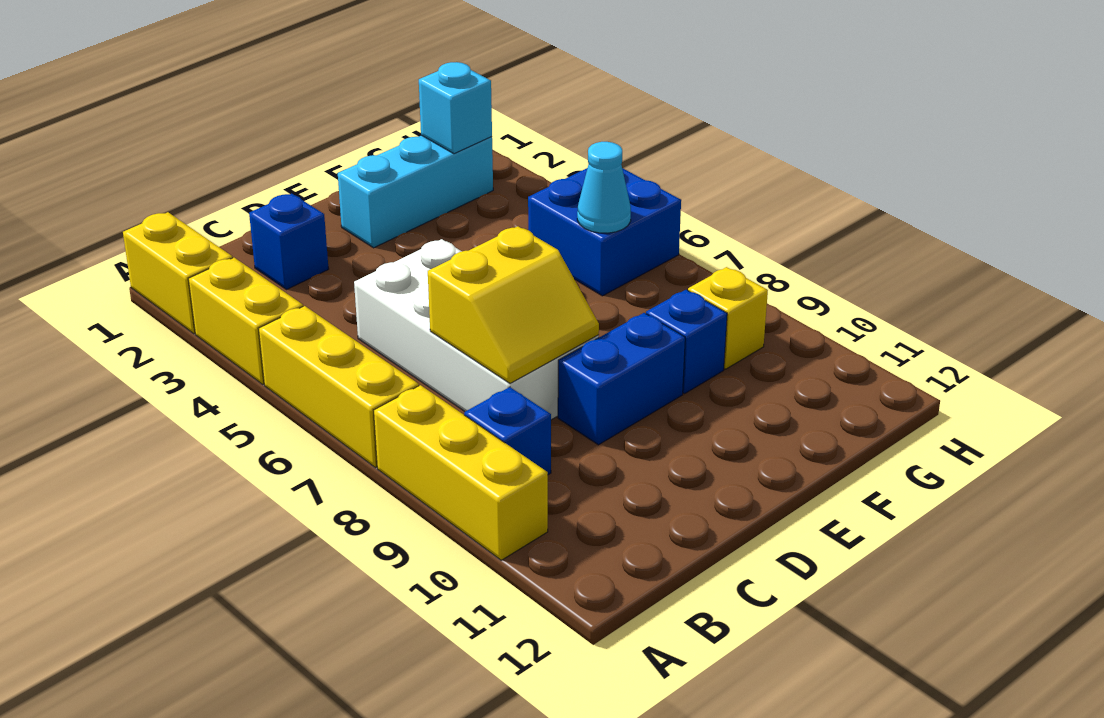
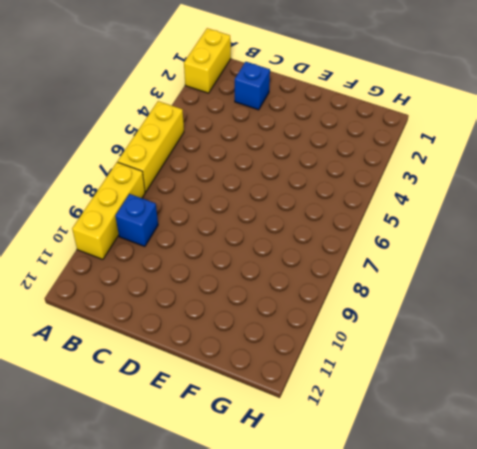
none -> yellow 1x2 brick [188,258,303,384]
none -> white 2x4 brick [354,239,599,420]
none -> blue 1x2 brick [558,313,685,445]

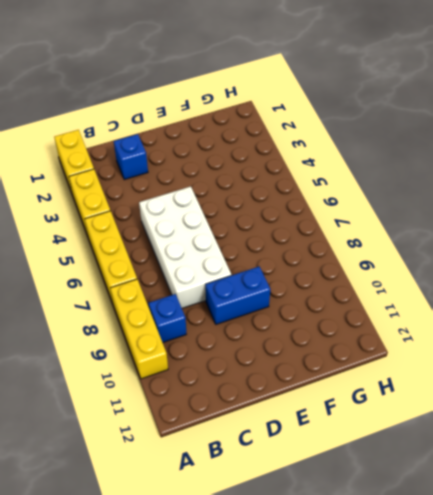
none -> cyan 1x3 brick [338,135,493,248]
none -> blue 1x1 brick [646,290,727,393]
none -> blue 2x2 brick [528,168,681,296]

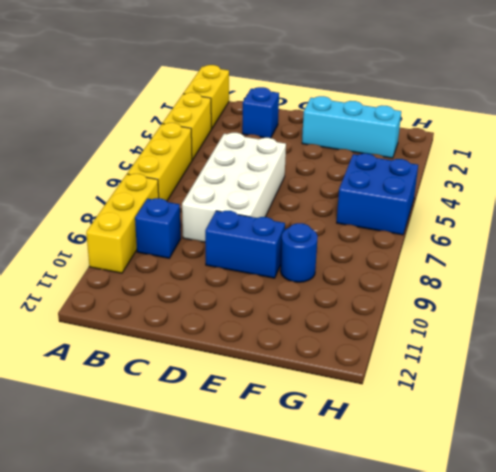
blue 1x1 round brick [280,223,318,282] -> blue 1x1 brick [646,290,727,393]
none -> yellow 1x1 brick [688,267,768,369]
none -> yellow 2x2 slope [428,226,599,383]
none -> cyan 1x1 brick [419,62,492,154]

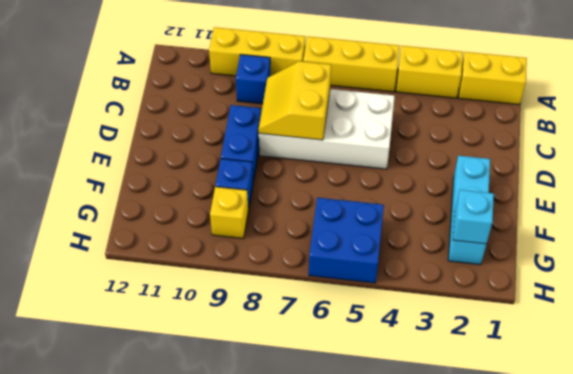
none -> blue 1x1 brick [249,194,329,290]
none -> cyan 1x1 cone [577,142,631,233]

